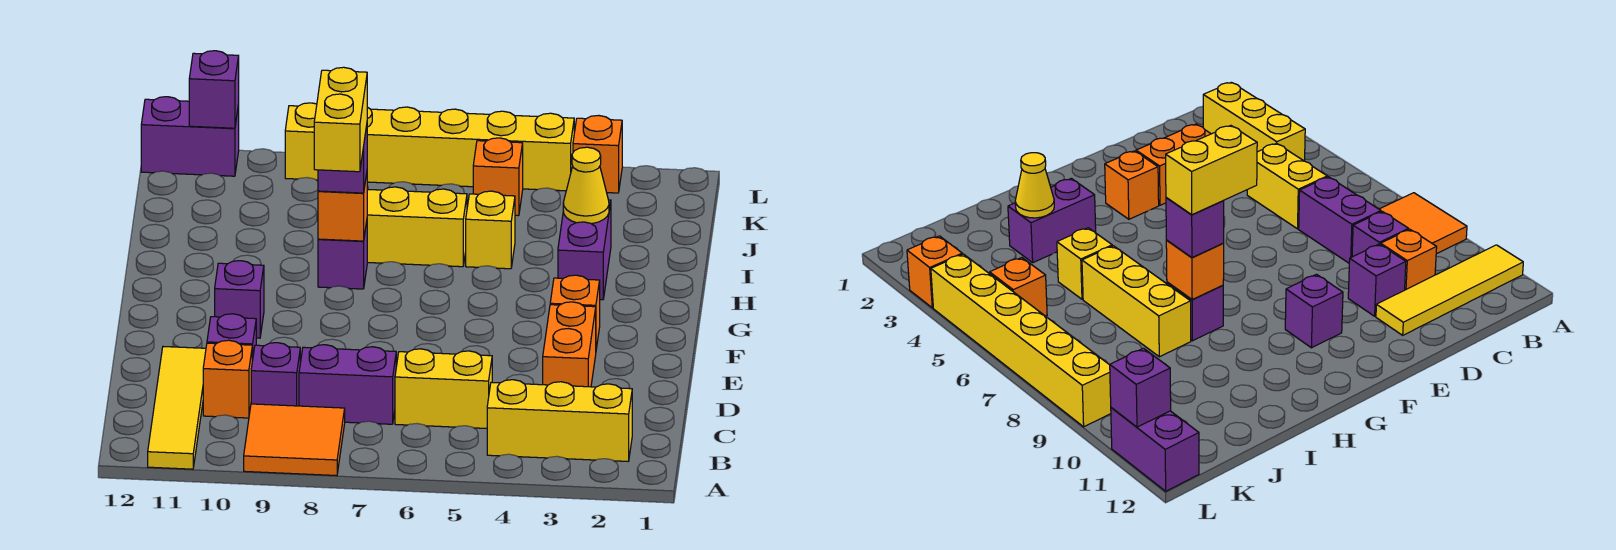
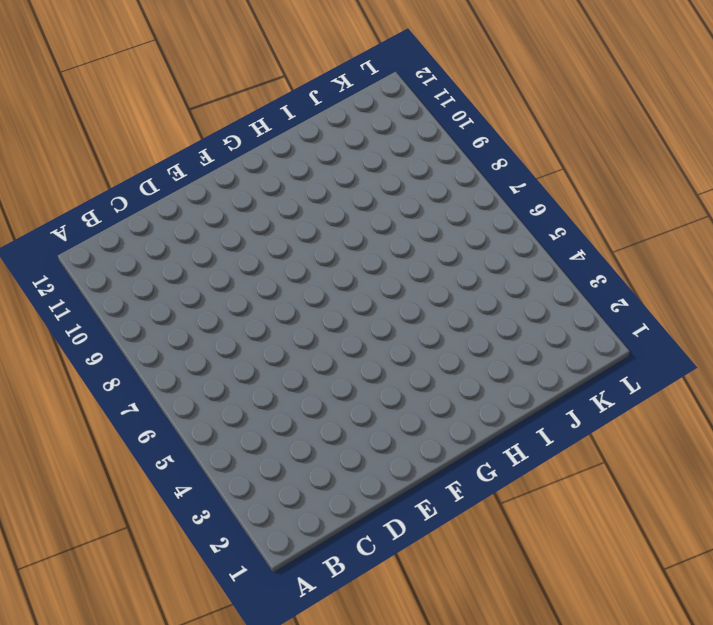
none -> orange 2x2 tile [244,404,345,476]
none -> yellow 1x4 tile [148,347,206,469]
none -> yellow 1x3 brick [487,380,632,461]

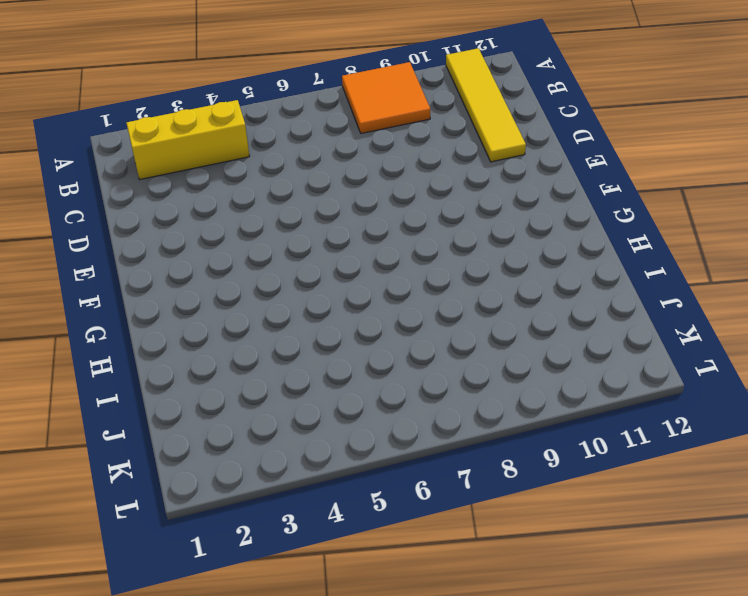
none -> yellow 1x2 brick [395,349,492,428]
none -> purple 1x2 brick [299,345,396,424]
none -> purple 1x1 brick [251,343,300,406]

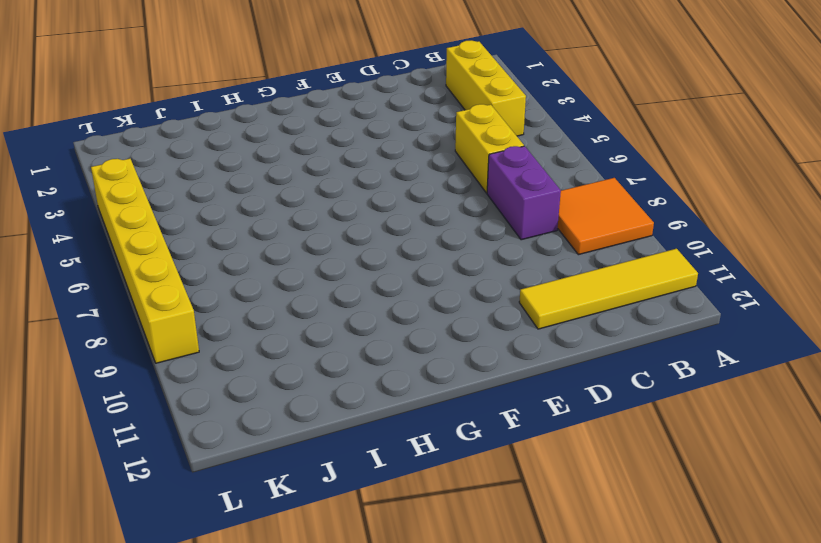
none -> purple 1x1 brick [251,343,300,406]
none -> orange 1x1 brick [203,340,252,418]
none -> orange 1x2 brick [543,302,596,387]

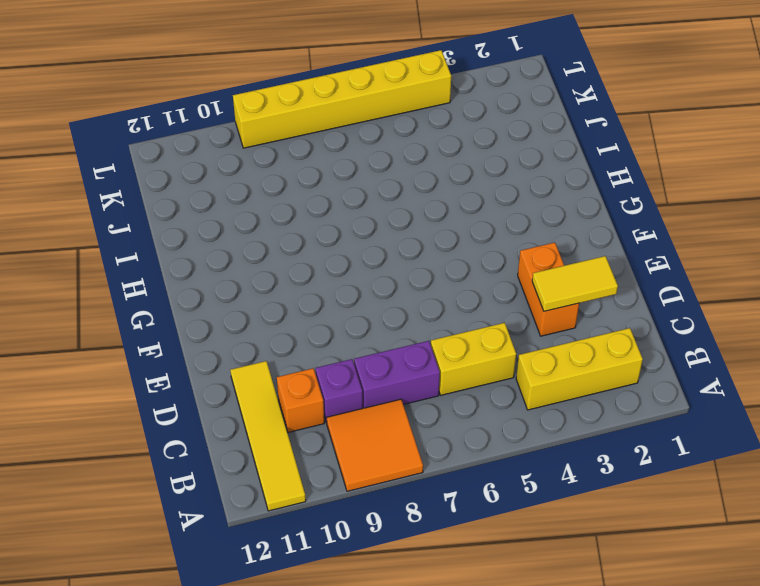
yellow 1x2 tile [532,256,618,311] -> none
none -> purple 1x1 brick [207,314,256,361]
none -> orange 1x1 brick [550,275,600,349]
none -> purple 1x1 brick [215,261,264,338]

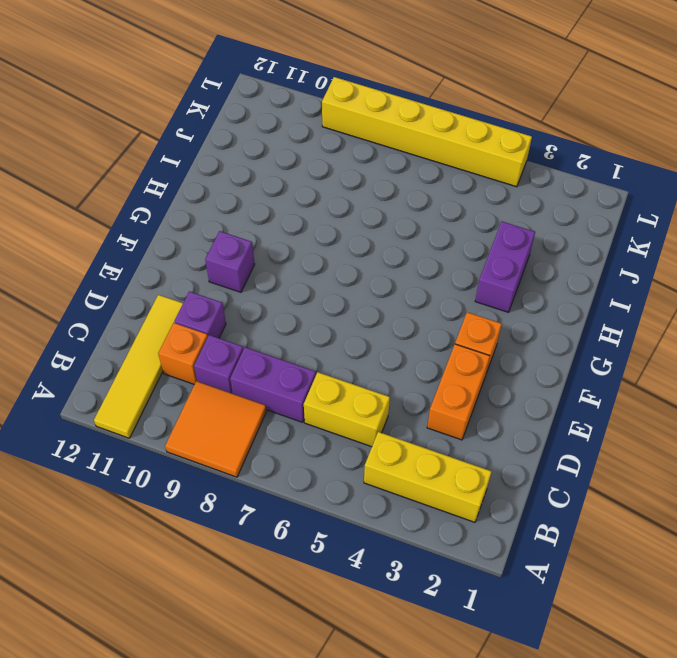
none -> purple 1x1 brick [318,222,367,289]
none -> yellow 1x1 brick [466,191,515,269]
none -> yellow 1x3 brick [367,187,467,267]

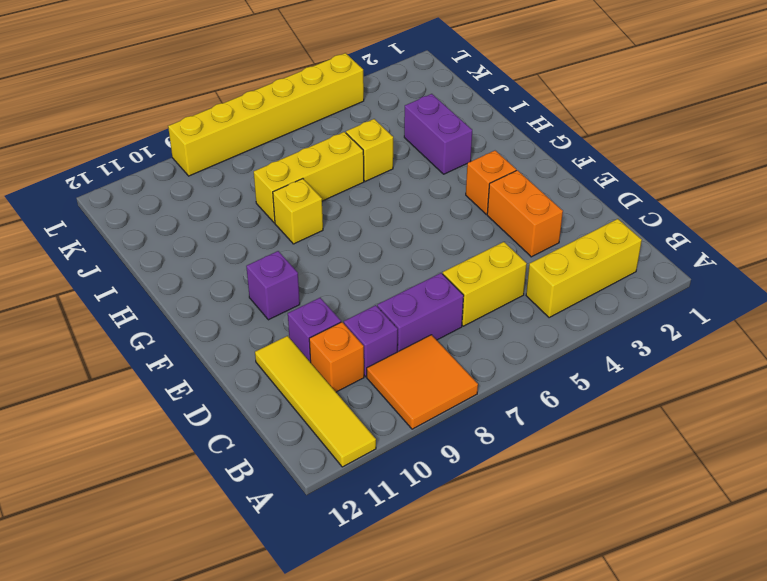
yellow 1x1 brick [273,179,323,244] -> purple 1x1 brick [318,222,367,289]
none -> orange 1x1 brick [473,138,523,216]
none -> orange 1x1 brick [573,115,622,193]
none -> purple 1x2 brick [141,97,239,176]

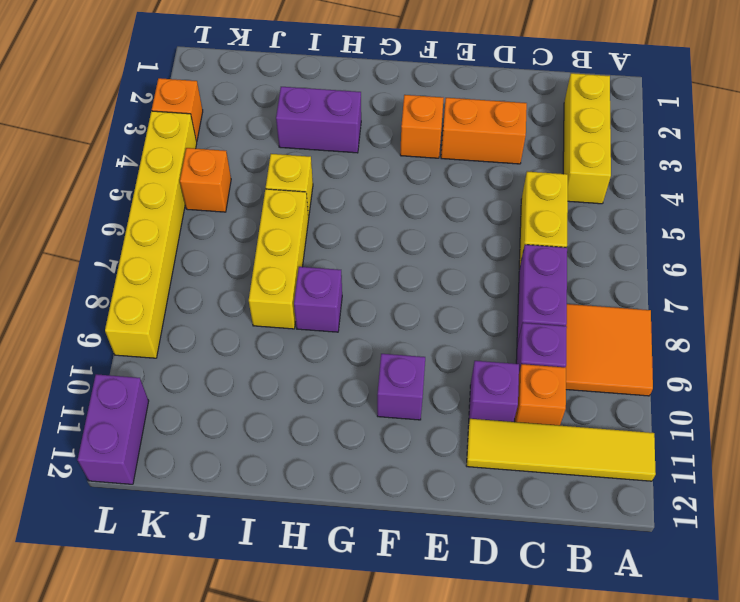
none -> orange 1x1 brick [318,174,367,241]
none -> yellow 1x1 cone [563,147,609,224]
none -> purple 1x1 brick [189,51,239,128]

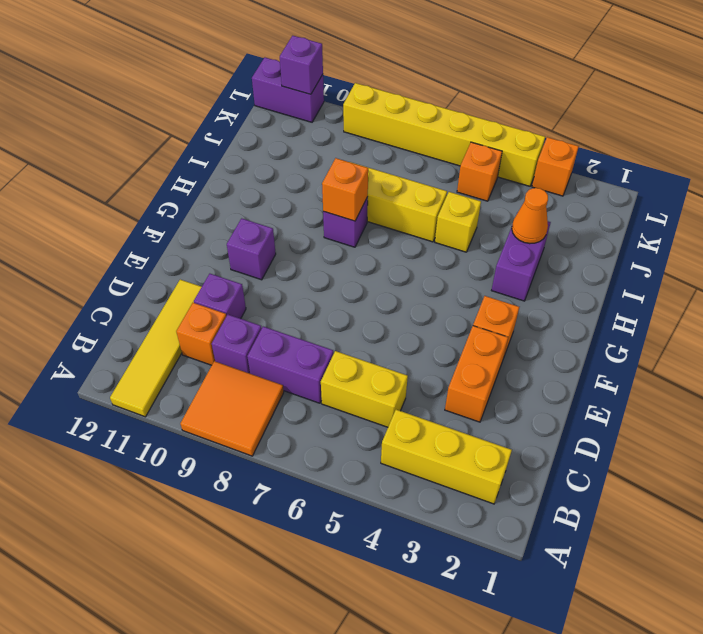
orange 1x1 cone [512,188,548,244] -> yellow 1x1 cone [563,147,609,224]
none -> purple 1x1 brick [318,126,367,193]
none -> yellow 1x2 brick [314,67,367,172]

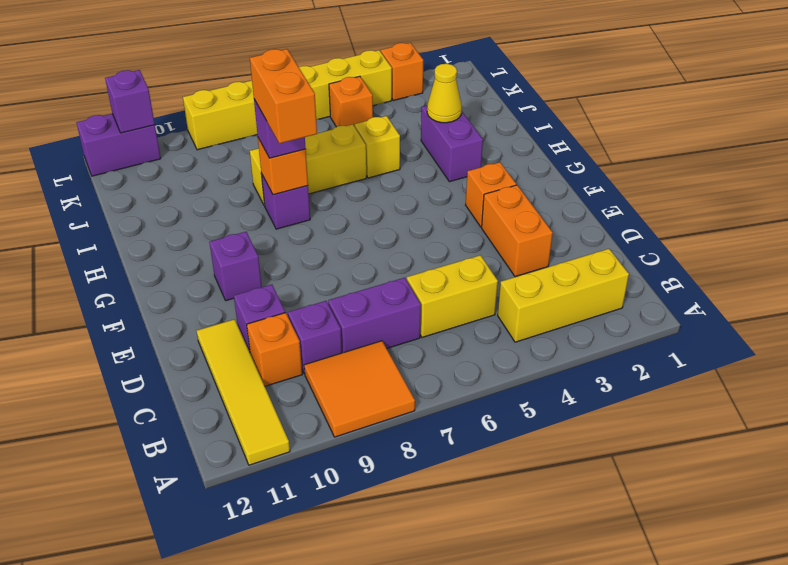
orange 1x2 brick [250,49,317,144] -> yellow 1x2 brick [314,67,367,172]

